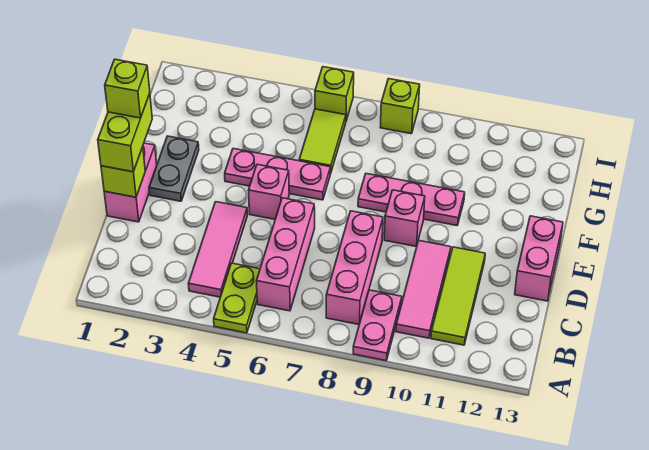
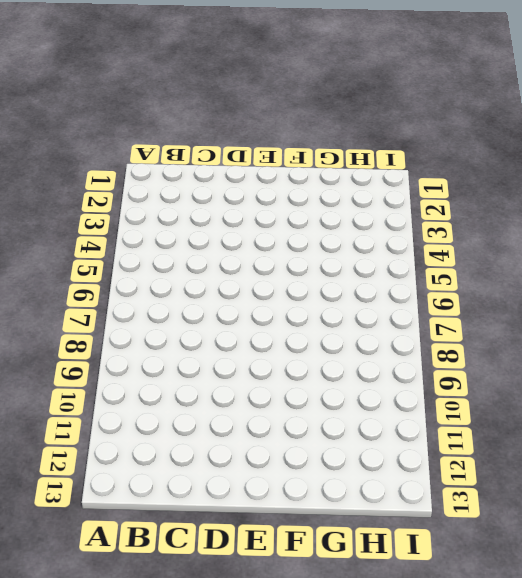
none -> lime 1x2 plate [214,263,260,333]
none -> pink 1x2 plate [353,290,402,361]
none -> pink 1x3 tile [188,202,248,297]

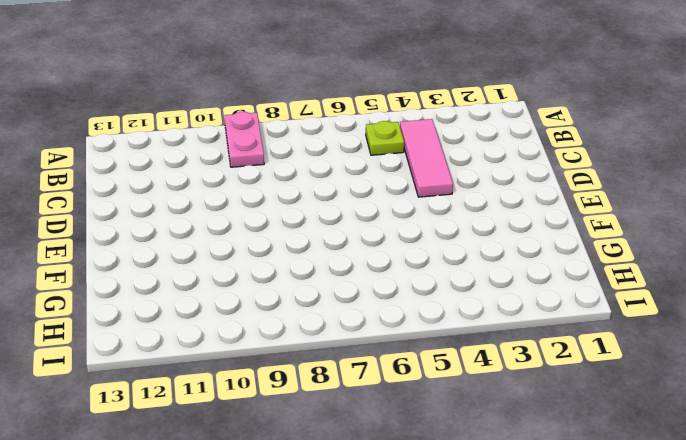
lime 1x1 plate [366,121,404,155] -> lime 1x2 plate [214,263,260,333]
none -> pink 1x3 brick [257,198,315,311]
none -> pink 1x3 brick [326,211,383,324]
none -> pink 1x3 tile [396,240,451,338]

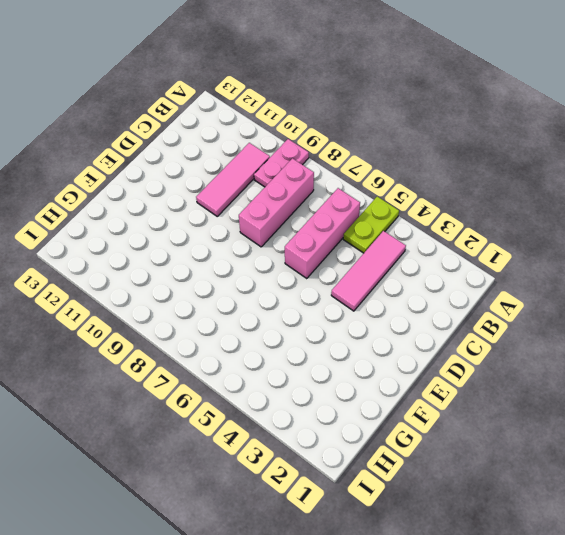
none -> lime 1x3 tile [431,247,485,345]
none -> pink 1x2 brick [104,143,157,222]
none -> pink 1x2 brick [515,216,563,301]

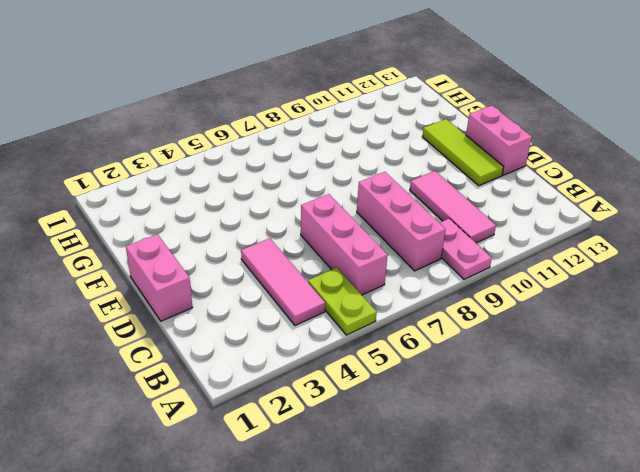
lime 1x3 tile [422,119,504,186] -> lime 1x3 tile moved to [431,247,485,345]
none -> grey 1x2 plate [149,136,199,201]
none -> pink 1x1 brick [249,164,289,219]
none -> pink 1x1 brick [384,190,425,247]

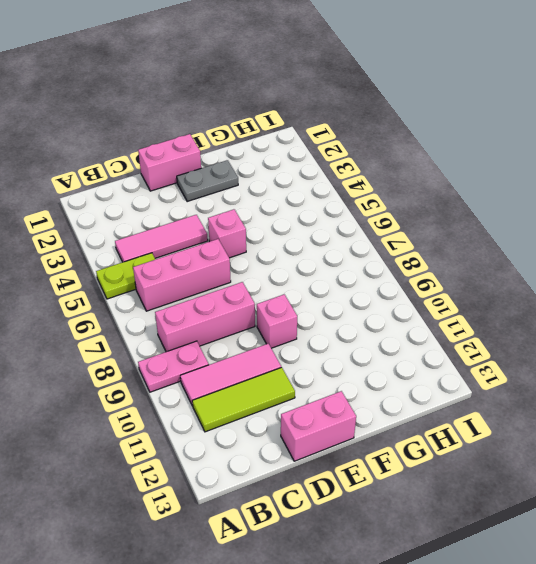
none -> pink 1x3 plate [225,149,331,200]
none -> pink 1x3 plate [358,174,465,225]
none -> lime 1x2 tile [299,109,346,173]

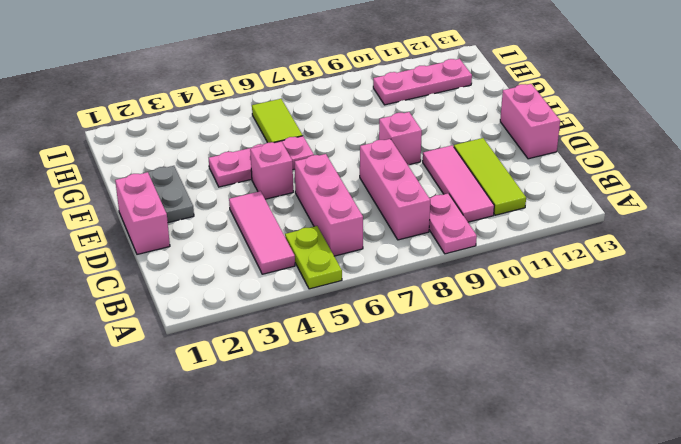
pink 1x3 plate [373,59,472,105] -> pink 1x3 plate moved to [358,174,465,225]
none -> lime 1x1 brick [315,67,354,120]
none -> lime 1x1 brick [380,79,420,134]
none -> lime 1x1 brick [101,147,145,197]

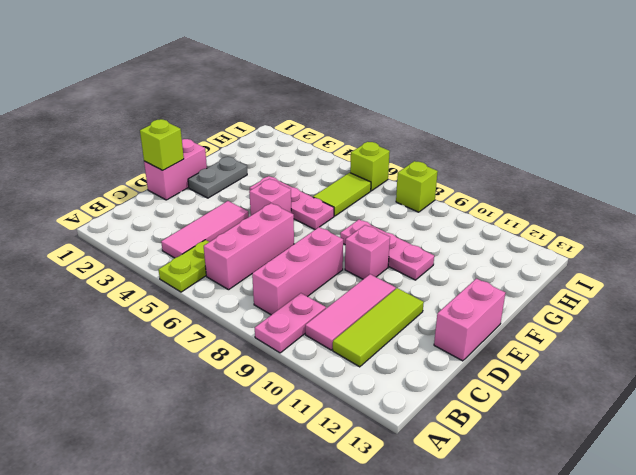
none -> lime 1x2 brick [98,93,152,172]
none -> lime 1x1 brick [105,59,150,118]

